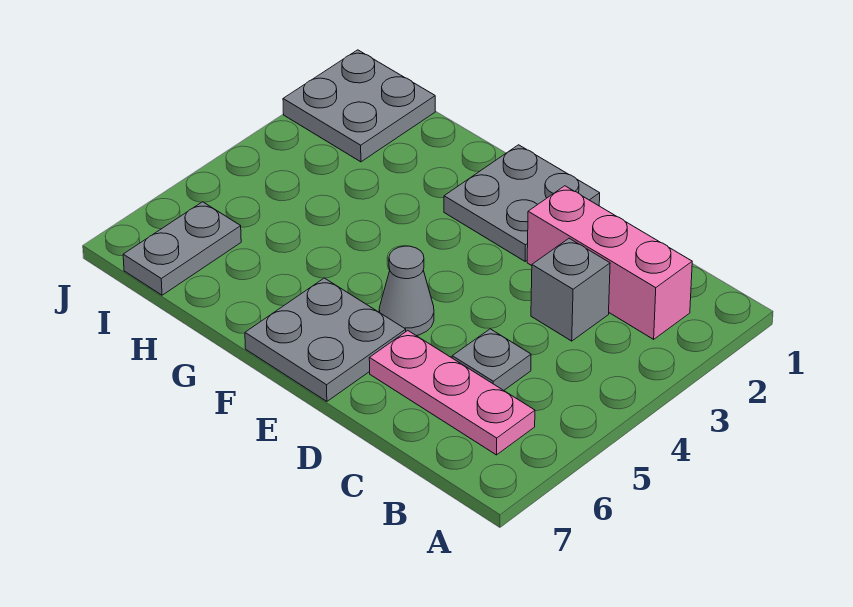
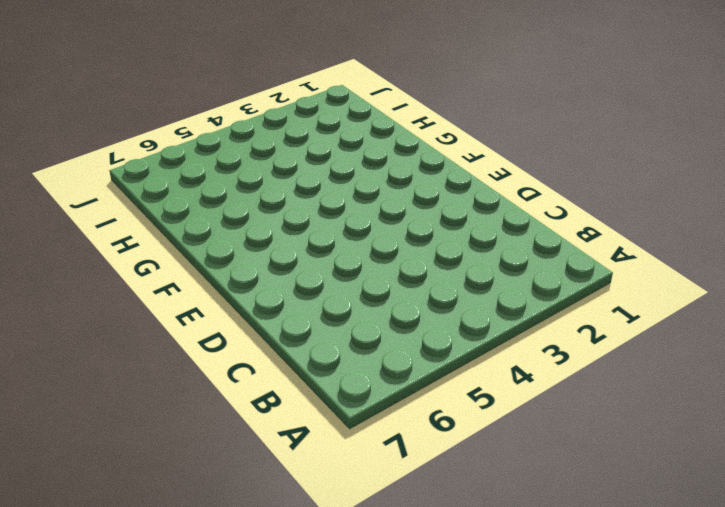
none -> pink 1x3 brick [527,186,692,339]
none -> pink 1x3 plate [369,331,535,455]

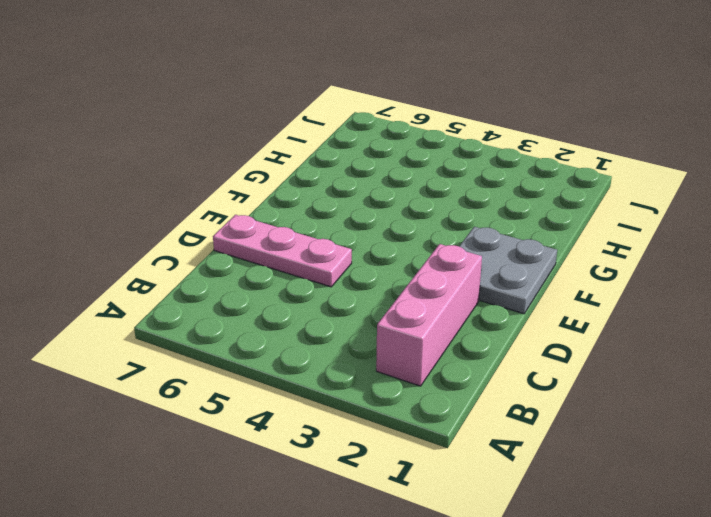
pink 1x3 plate [213,215,352,287] -> pink 1x3 plate turned to [369,331,535,455]
none -> grey 1x1 brick [531,238,610,341]
none -> grey 1x1 plate [452,329,531,390]

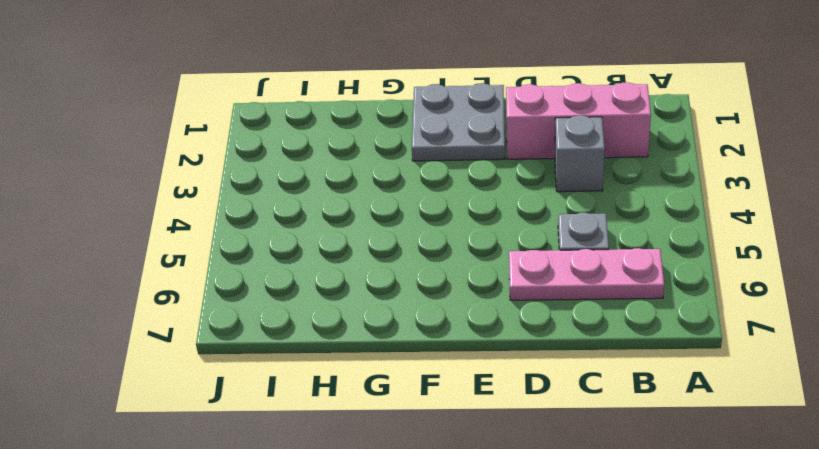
none -> grey 1x1 cone [379,246,434,336]
none -> grey 2x2 plate [245,278,406,401]

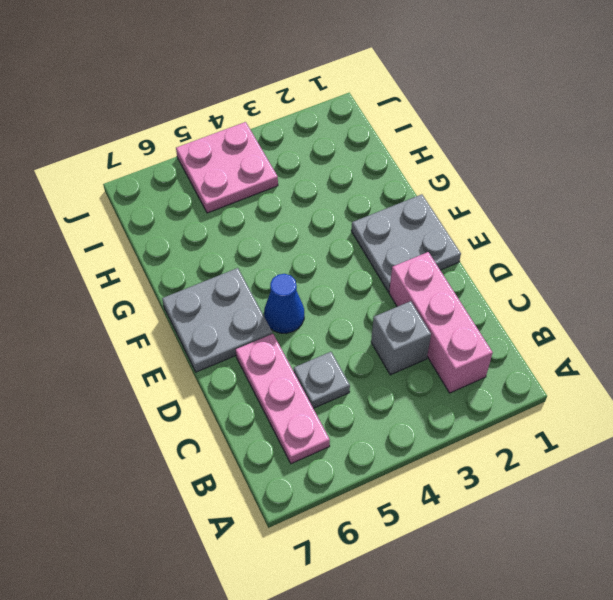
blue 1x1 cone [264,274,304,333] -> grey 1x1 cone [379,246,434,336]
pink 2x2 plate [176,122,278,213] -> none
none -> grey 2x2 plate [283,50,435,162]
none -> grey 1x2 plate [123,202,241,295]

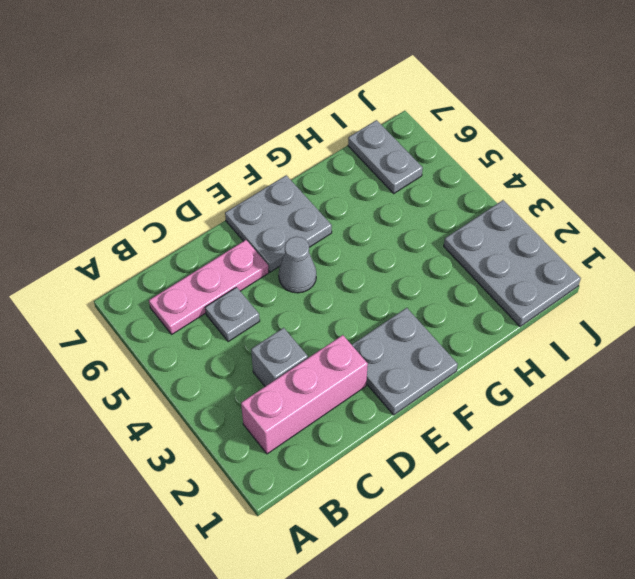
grey 2x3 plate [444,200,581,327] -> grey 2x2 plate [283,50,435,162]

